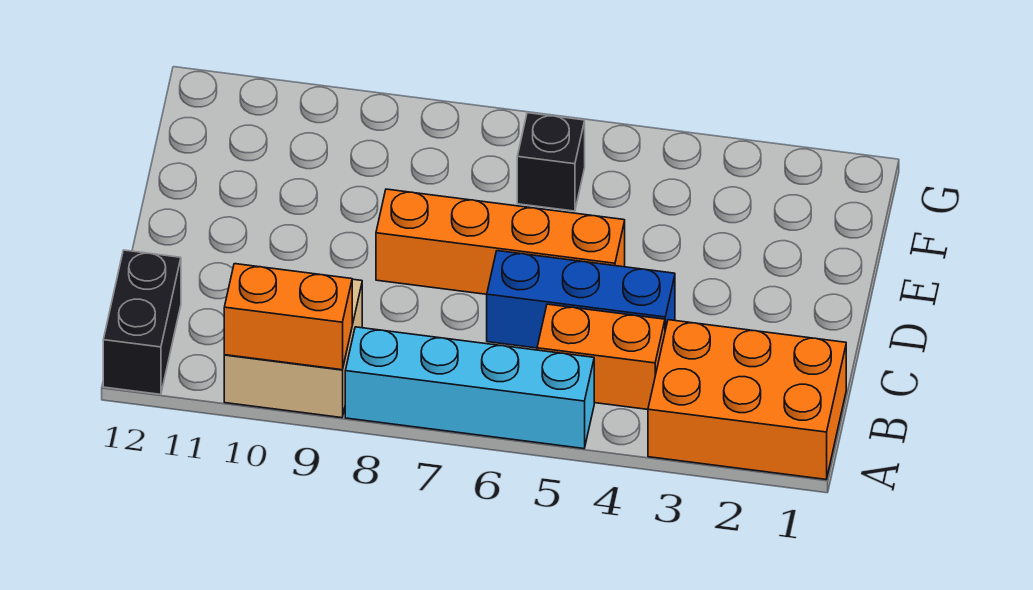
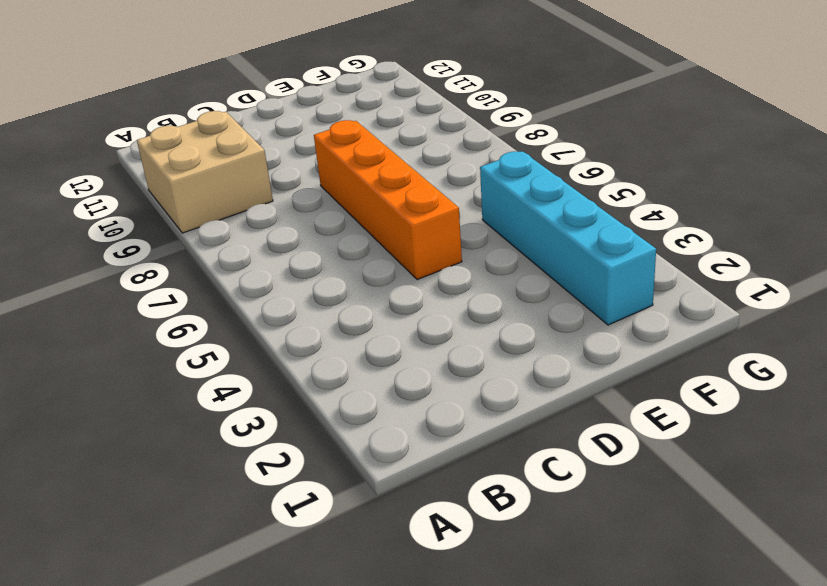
cyan 1x4 brick [480,151,656,325] -> cyan 1x4 brick moved to [345,327,594,449]
none -> orange 2x3 brick [648,320,846,479]
none -> black 1x2 brick [103,250,181,394]

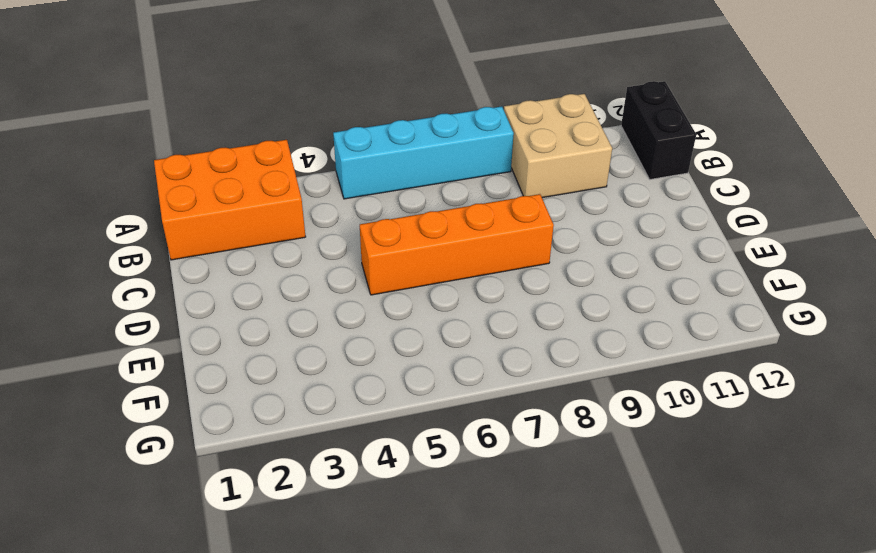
none -> orange 1x2 brick [537,304,665,409]
none -> blue 1x3 brick [487,251,675,348]

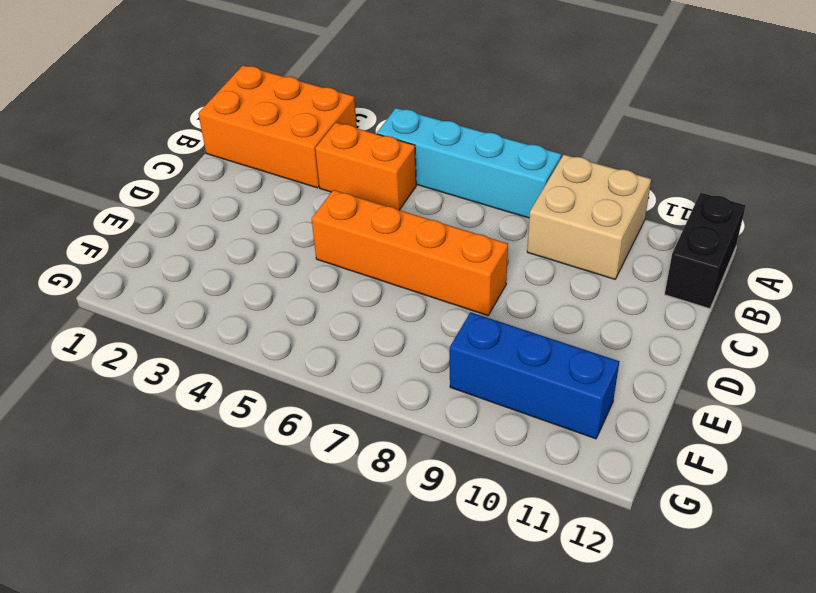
blue 1x3 brick [450,312,619,439] -> blue 1x3 brick moved to [487,251,675,348]
none -> black 1x1 brick [517,113,585,211]
none -> orange 1x2 brick [224,264,352,370]

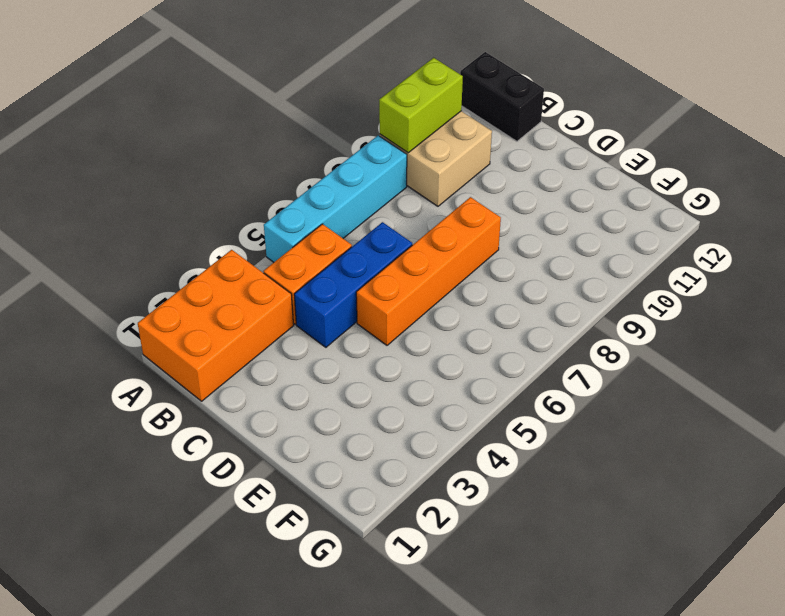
lime 1x2 brick [379,58,463,153] -> orange 1x2 brick [224,264,352,370]
none -> black 1x1 brick [517,113,585,211]

